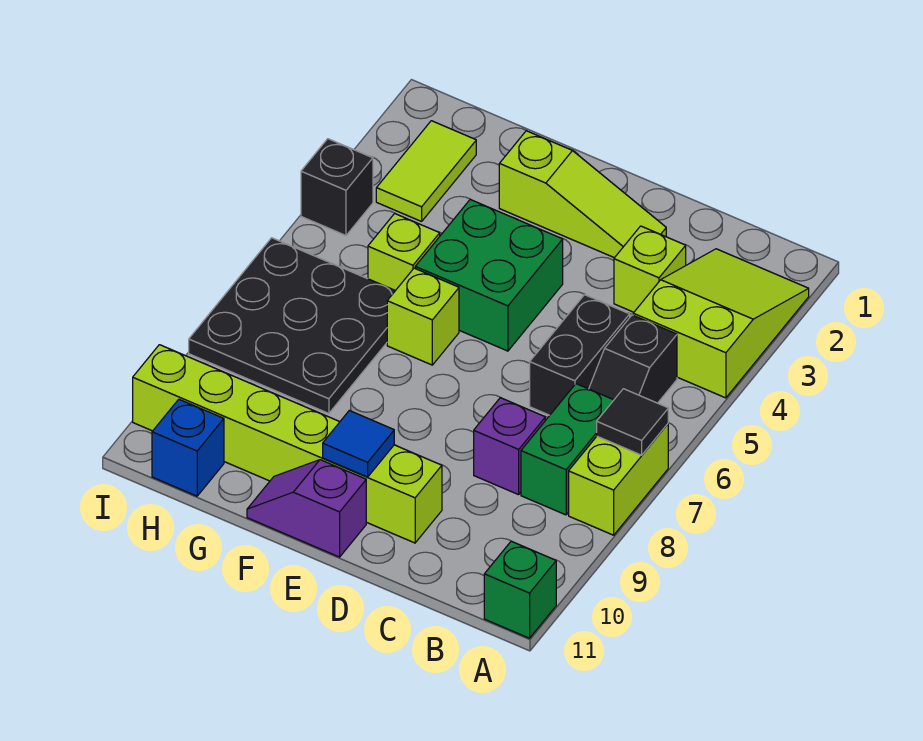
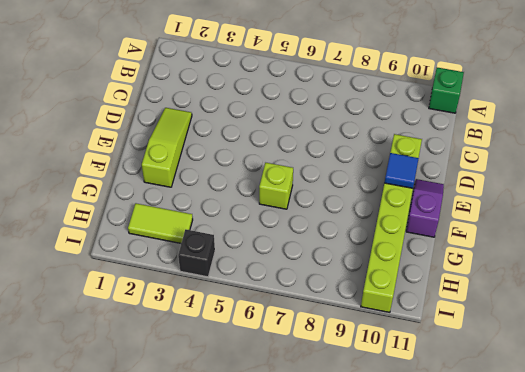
purple 1x2 slope [406,179,444,237] -> purple 1x2 slope turned to [247,460,366,557]
none -> lime 2x3 slope [633,249,809,398]
none -> lime 1x2 brick [569,424,668,535]
none -> black 1x2 slope [589,315,677,403]

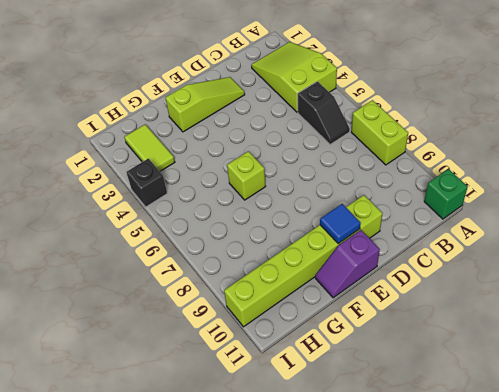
none -> green 1x2 brick [521,384,614,515]
none -> lime 1x1 brick [614,226,686,312]
none -> black 1x2 brick [530,295,630,415]

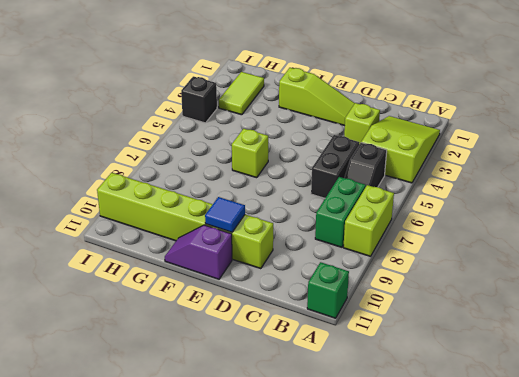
none -> purple 1x1 brick [474,398,545,495]
none -> green 2x2 brick [415,199,563,351]
none -> lime 1x1 brick [368,214,440,291]

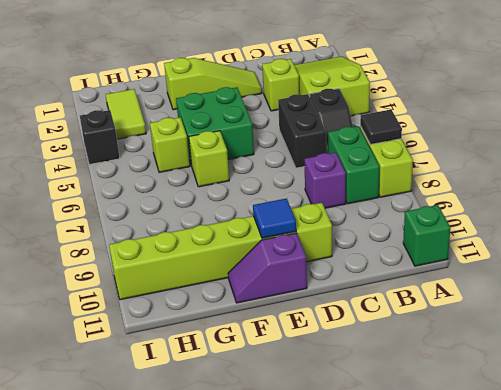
none -> black 3x3 plate [189,238,395,414]
none -> blue 1x1 brick [152,399,224,496]

